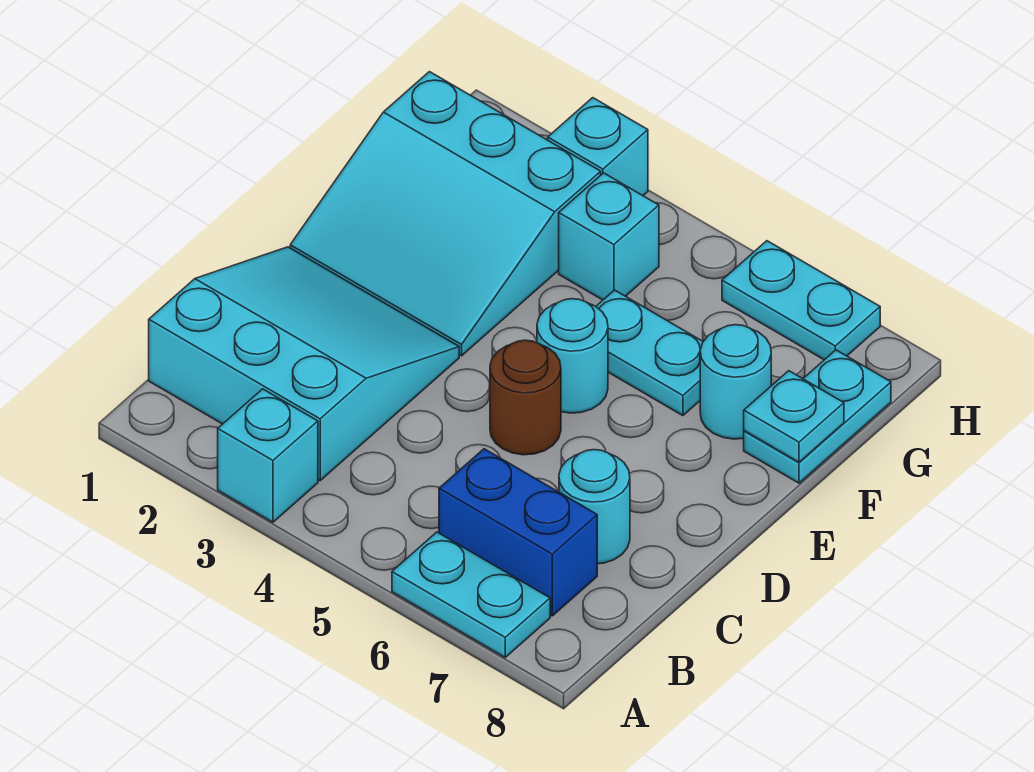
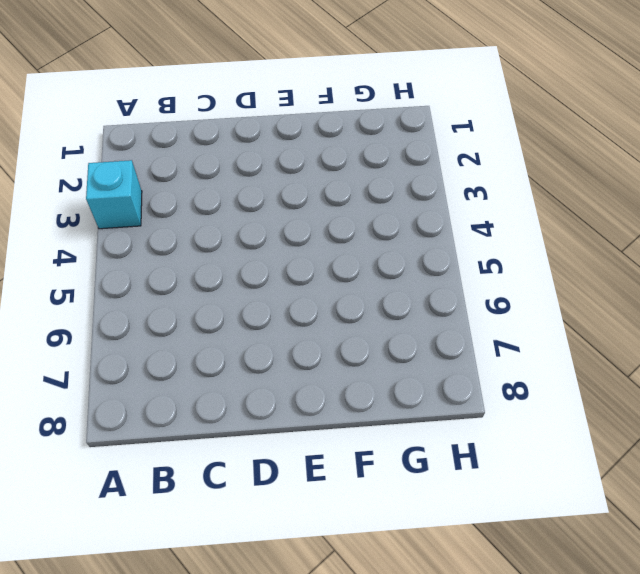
none -> cyan 1x2 plate [392,532,550,657]
none -> cyan 3x3 slope [149,247,459,481]
none -> blue 1x2 brick [439,449,597,616]

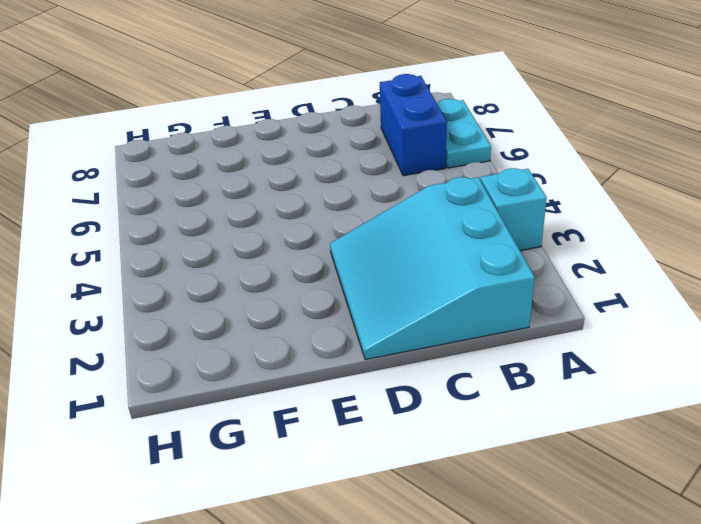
none -> cyan 1x1 round brick [559,450,630,564]
none -> brown 1x1 round brick [490,340,561,455]
none -> cyan 3x3 slope [290,72,601,356]

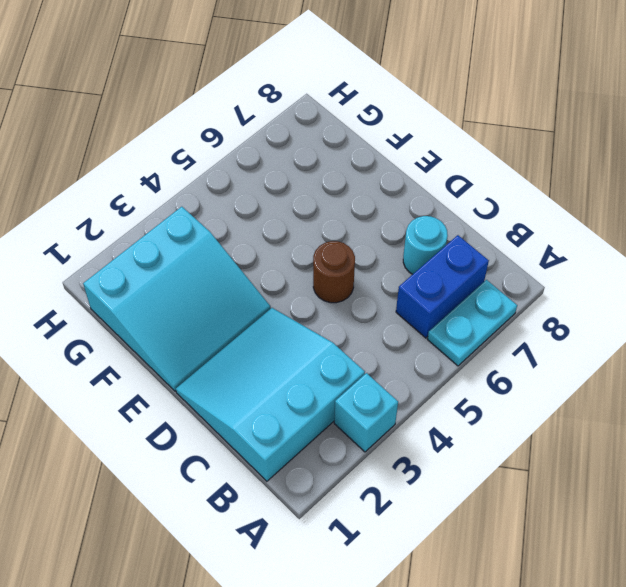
none -> cyan 1x1 round brick [537,299,608,413]
none -> cyan 1x2 plate [596,290,703,416]
none -> cyan 1x1 round brick [700,325,771,439]

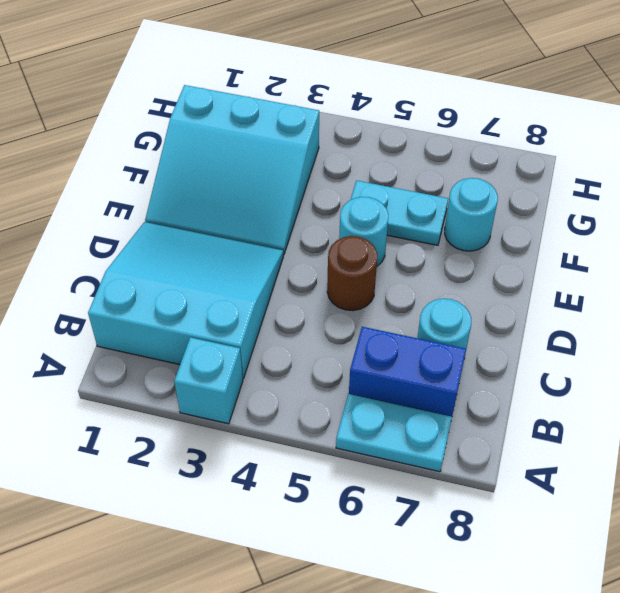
none -> cyan 1x2 plate [744,350,891,483]
none -> cyan 1x1 brick [559,173,659,300]
none -> cyan 1x1 brick [548,98,648,195]

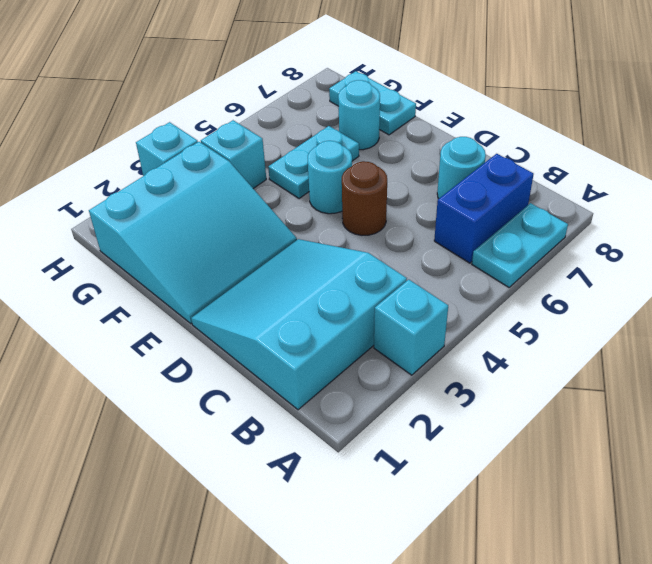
none -> cyan 1x2 plate [722,241,880,360]
none -> cyan 1x1 plate [744,371,844,462]

